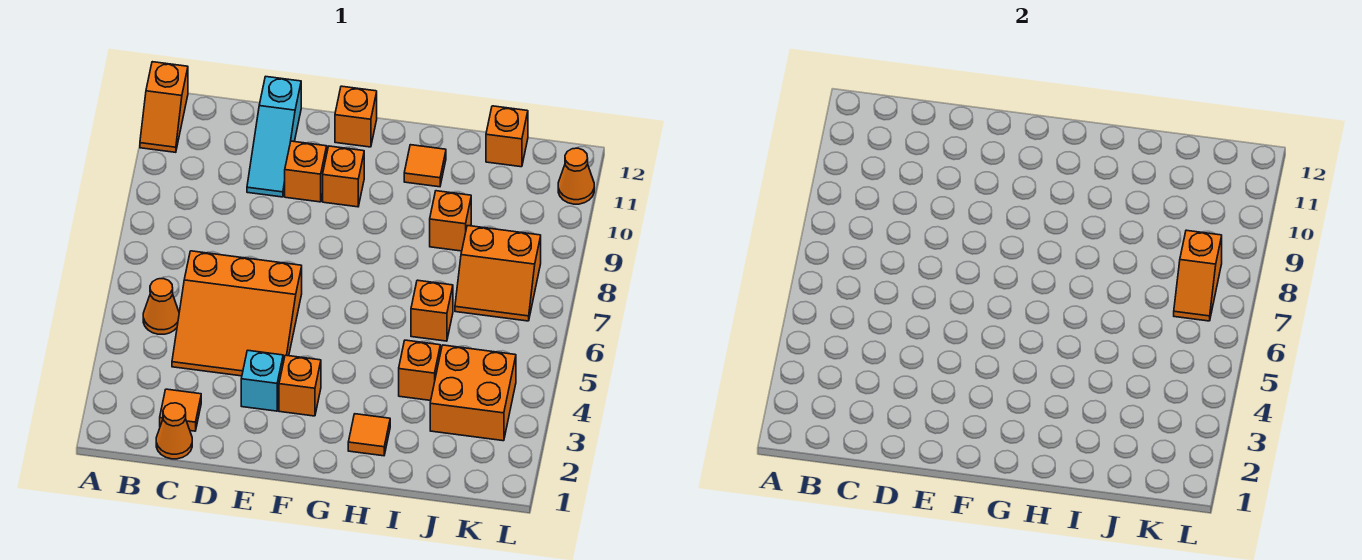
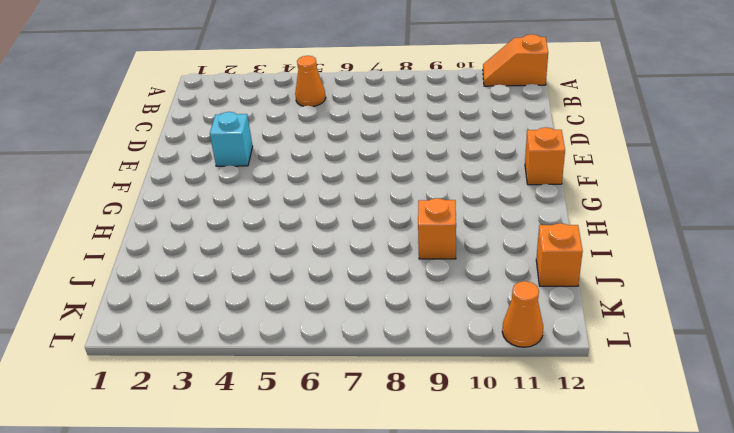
none -> orange 1x1 cone [156,403,192,459]
none -> orange 1x1 tile [160,389,201,431]
none -> orange 3x3 slope [172,251,302,376]

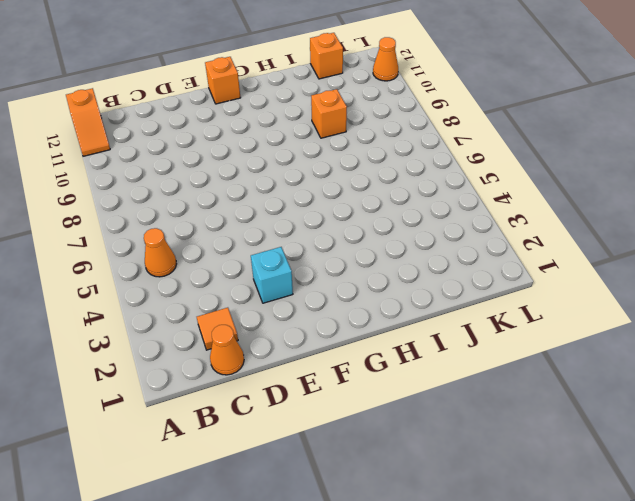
none -> orange 3x3 slope [172,251,302,376]
none -> cyan 1x3 slope [247,77,301,197]
none -> orange 1x1 brick [285,141,327,202]

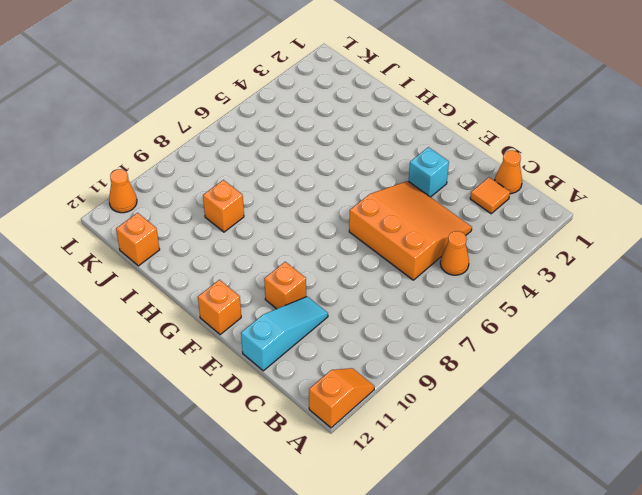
none -> orange 1x1 brick [279,355,321,416]
none -> orange 1x1 brick [323,146,364,207]
none -> orange 1x1 tile [348,414,390,456]

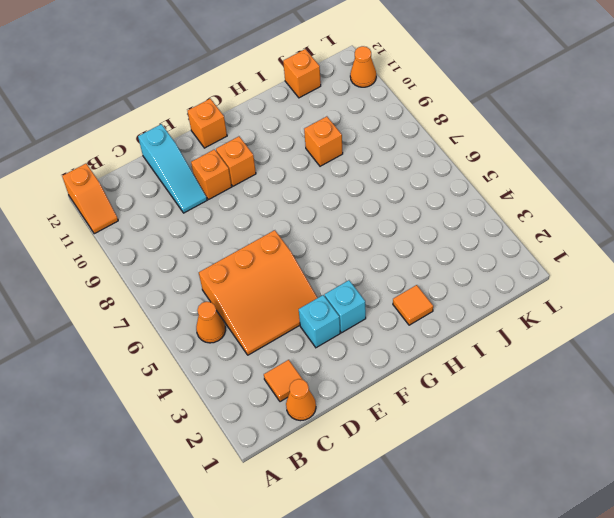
cyan 1x1 brick [325,280,366,333] -> orange 1x1 brick [279,355,321,416]
none -> orange 1x1 tile [404,145,446,187]
none -> orange 1x1 brick [399,340,440,400]
none -> orange 1x1 brick [411,280,453,341]

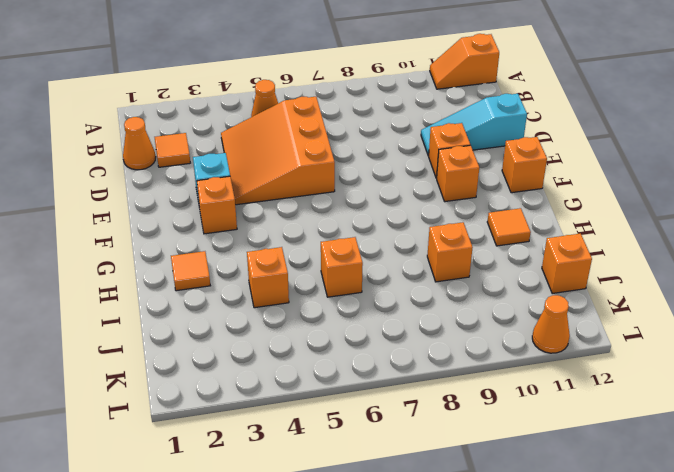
none -> orange 2x2 brick [430,345,516,441]
none -> orange 2x2 slope [455,226,541,321]
none -> orange 1x2 slope [1174,230,1222,321]

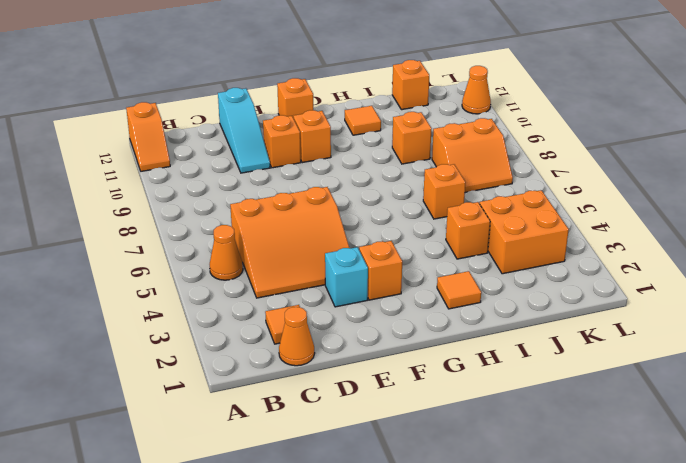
none -> orange 1x2 slope [1174,230,1222,321]

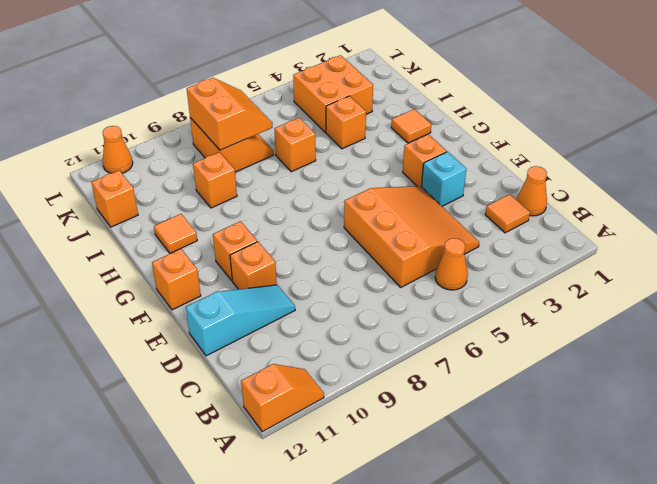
orange 2x2 slope [187,78,272,150] -> orange 1x2 slope [1174,230,1222,321]

